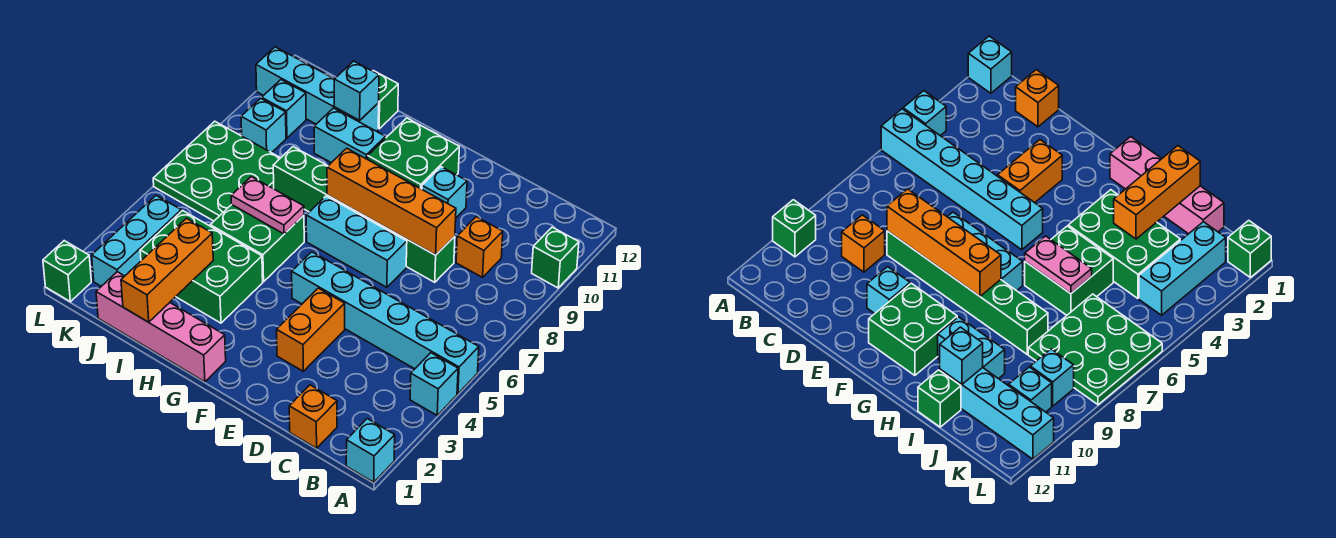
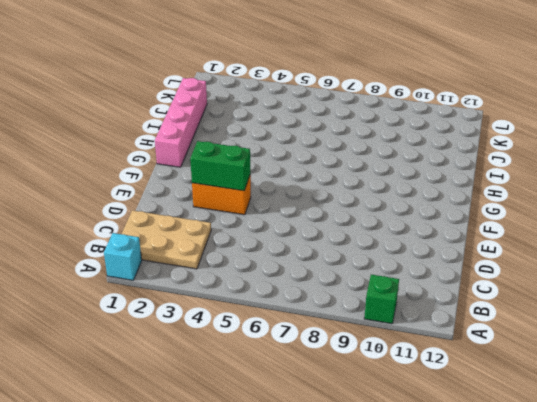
tan 2x3 plate [122,210,211,269] -> orange 1x1 brick [289,385,337,448]
green 1x2 brick [190,141,250,191] -> none
none -> cyan 1x1 brick [410,353,458,415]
none -> cyan 1x6 brick [292,252,479,394]
none -> orange 1x1 brick [456,217,503,277]

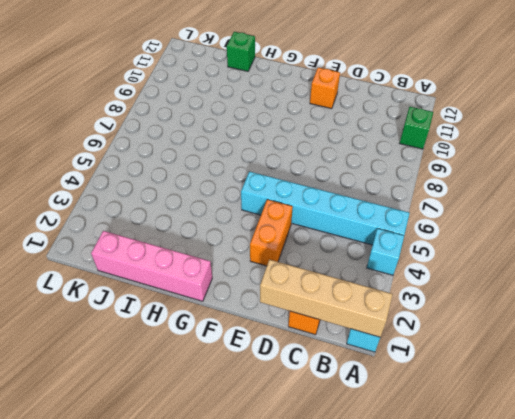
tan 1x4 brick [260,260,393,337] -> none
orange 1x1 brick [310,68,340,109] -> orange 1x1 brick moved to [456,217,503,277]
none -> green 1x6 brick [273,147,455,282]
none -> cyan 1x3 brick [306,196,407,287]
none -> cyan 1x1 brick [422,167,467,218]

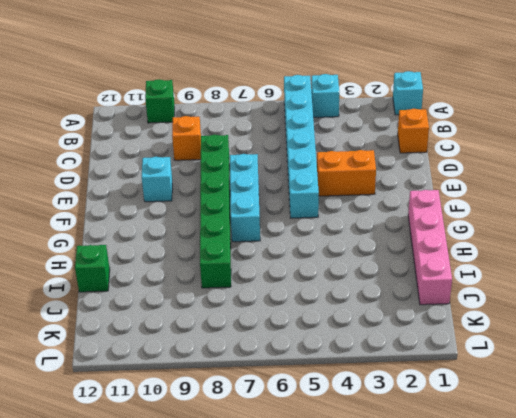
none -> green 2x2 brick [368,118,459,189]
none -> green 2x3 brick [140,211,263,323]
none -> green 2x2 brick [210,205,304,282]

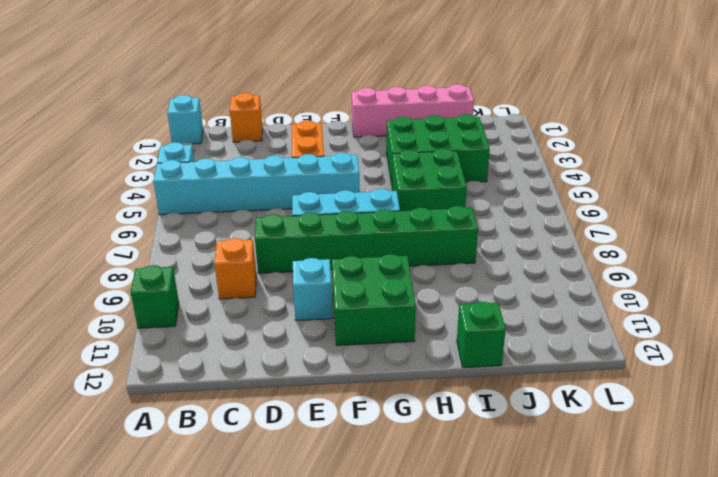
none -> cyan 1x2 brick [314,108,386,163]
none -> cyan 1x4 brick [256,47,379,131]
none -> green 3x3 plate [153,121,280,221]

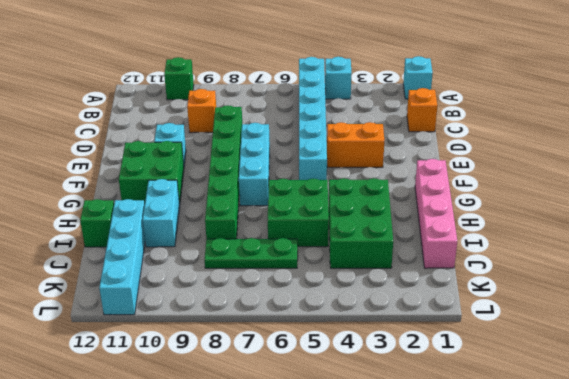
green 1x3 plate [205,238,298,268] -> green 3x3 plate [153,121,280,221]
none -> cyan 1x3 brick [92,196,181,286]
none -> cyan 1x1 brick [241,98,286,153]
none -> cyan 1x1 brick [262,80,306,138]

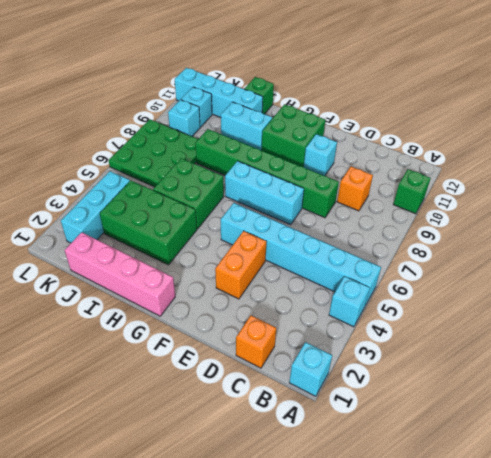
none -> green 1x1 brick [43,241,91,302]
none -> orange 1x4 brick [327,148,456,255]
none -> pink 1x2 plate [231,177,304,234]

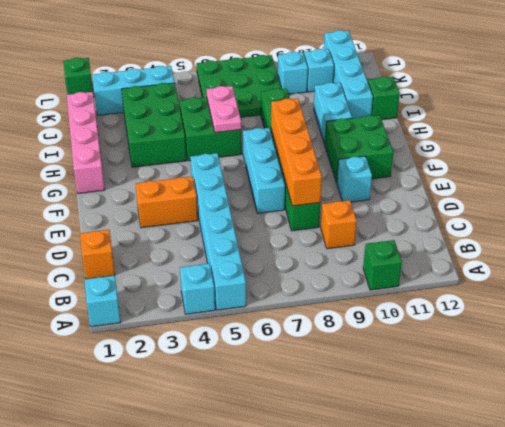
none -> orange 1x3 brick [121,218,213,322]
none -> cyan 1x1 brick [334,61,379,120]

